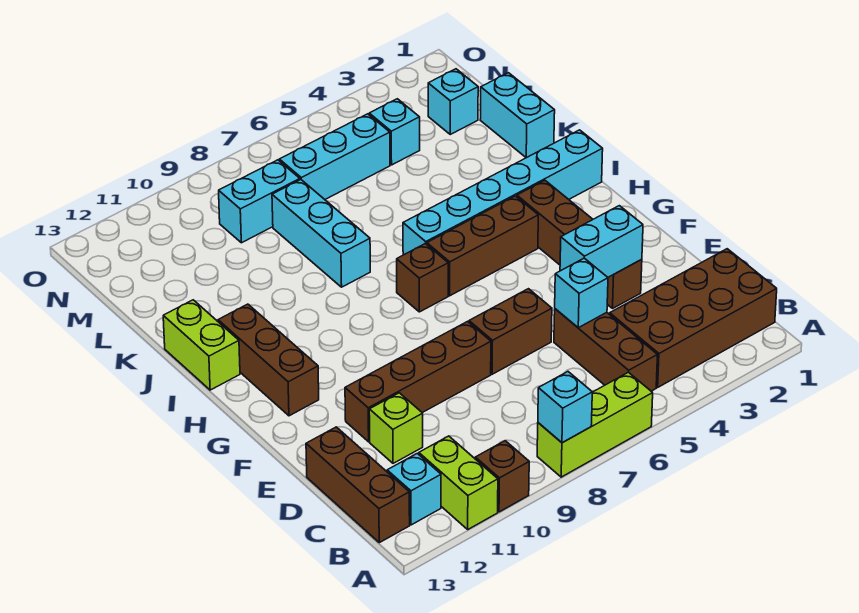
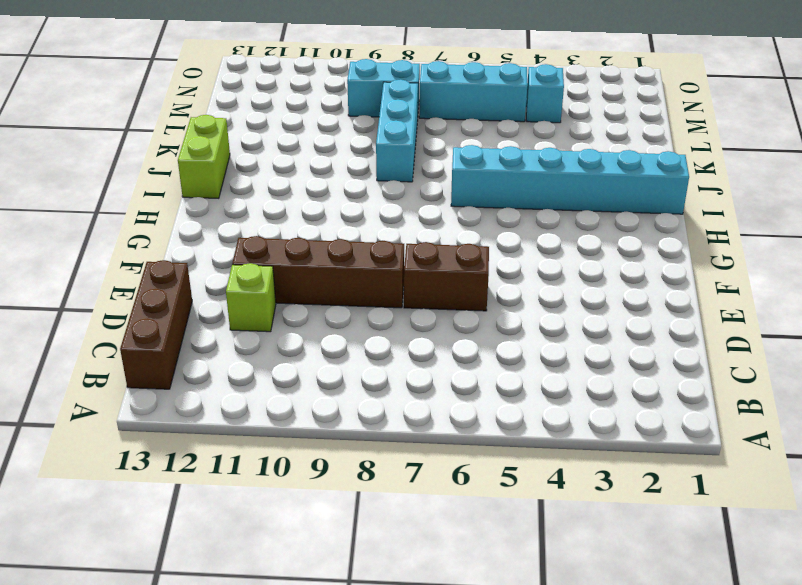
none -> lime 1x3 brick [537,372,653,477]
none -> brown 1x1 brick [475,441,529,512]
none -> lime 1x2 brick [419,436,498,529]

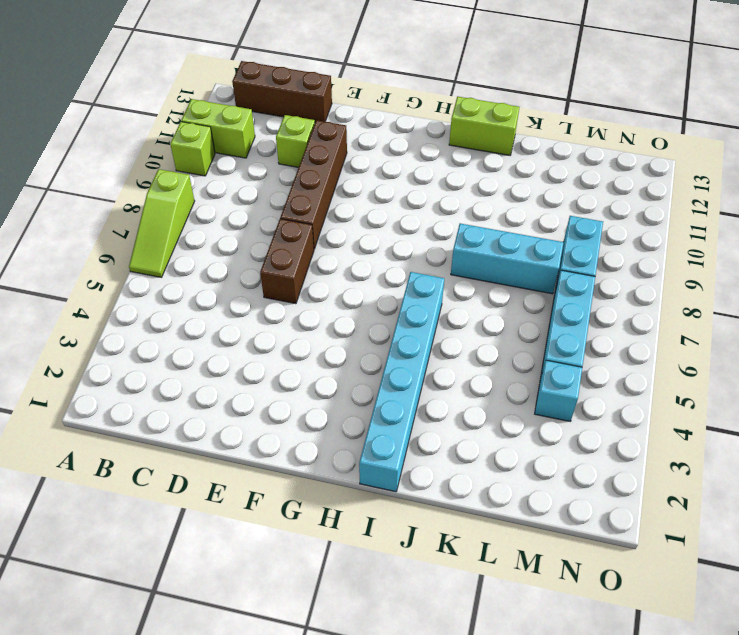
lime 1x3 slope [129,169,195,277] -> lime 1x3 brick [537,372,653,477]
lime 1x1 brick [170,122,215,176] -> brown 1x1 brick [475,441,529,512]
none -> brown 2x4 brick [610,249,777,387]
none -> brown 1x3 brick [554,309,657,391]
none -> cyan 1x1 brick [387,453,441,525]

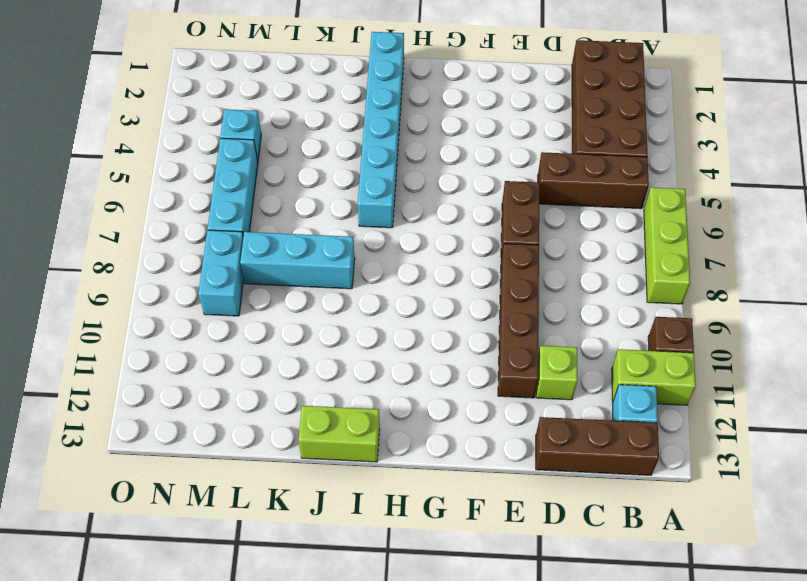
none -> brown 1x4 brick [517,181,642,308]
none -> brown 1x3 brick [218,304,319,416]
none -> brown 1x3 brick [427,196,538,296]

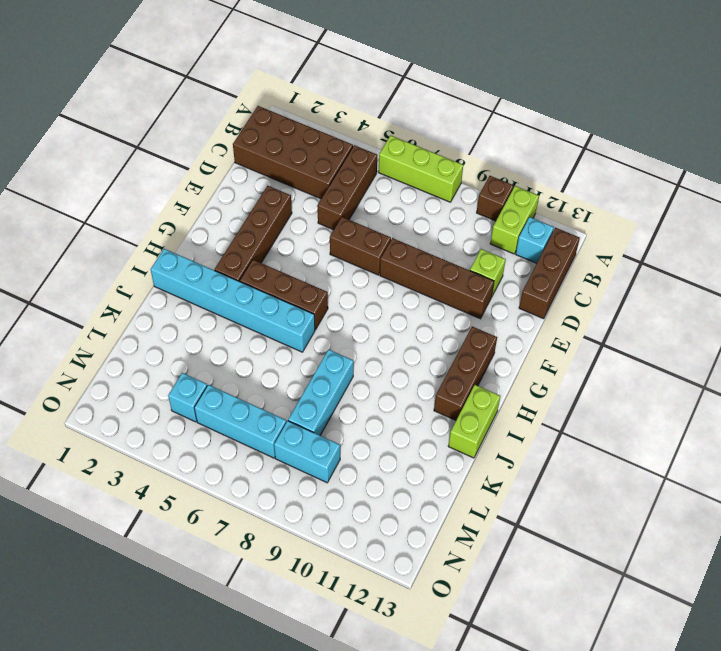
none -> brown 1x1 brick [397,244,448,312]
none -> cyan 1x2 brick [480,73,555,158]
none -> cyan 1x1 brick [428,69,478,134]

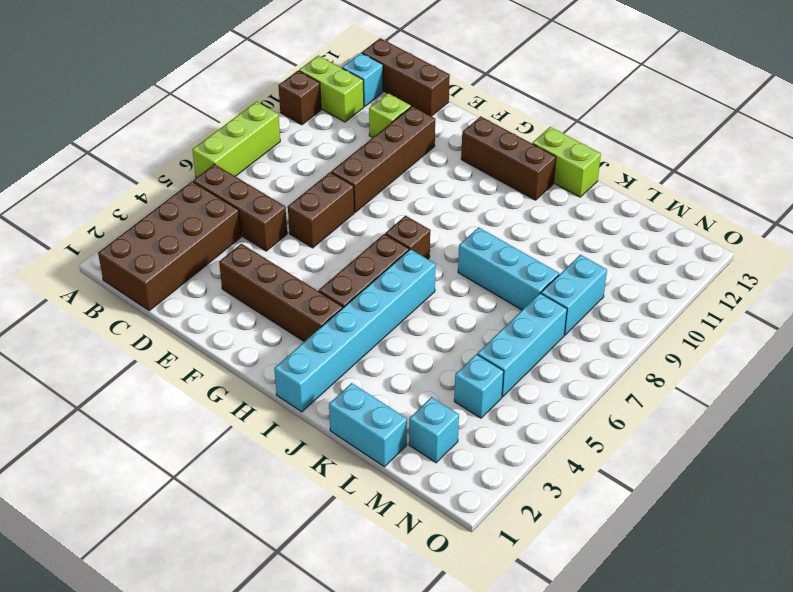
none -> cyan 1x1 brick [538,372,592,443]
none -> cyan 1x1 brick [555,258,608,328]
none -> cyan 1x2 brick [560,206,643,277]

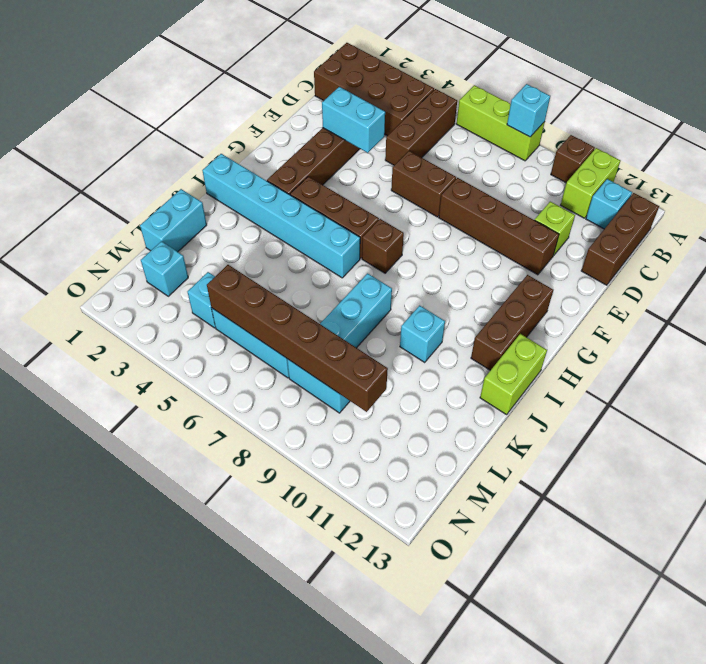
cyan 1x1 brick [400,305,445,362] -> cyan 1x1 brick moved to [555,258,608,328]
brown 1x6 brick [207,265,388,412] -> none

